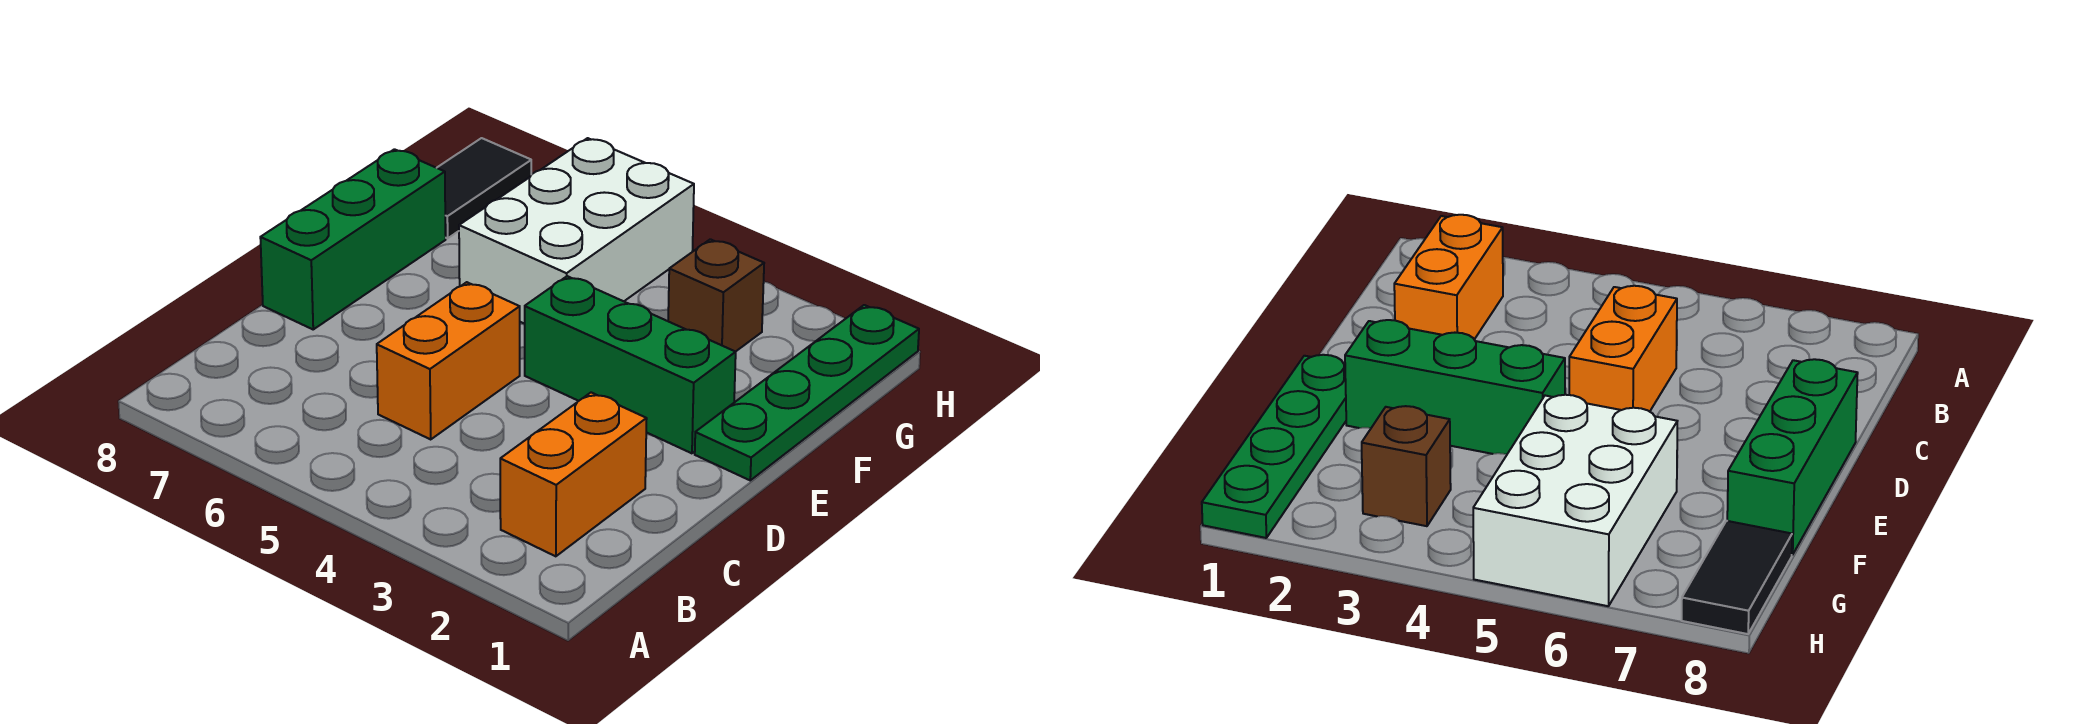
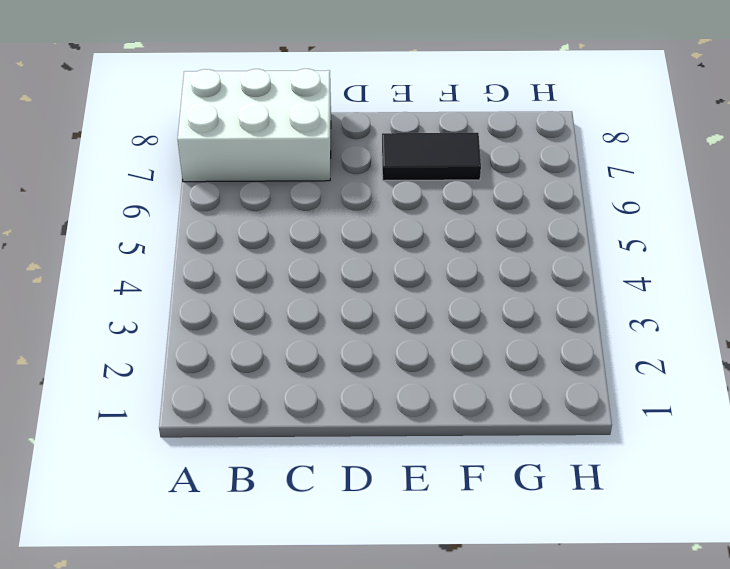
white 2x3 brick [178,69,331,182] -> white 2x3 brick moved to [459,138,694,324]
black 1x2 tile [382,133,481,181] -> black 1x2 tile moved to [437,138,531,238]
none -> orange 1x2 brick [500,393,647,556]
none -> orange 1x2 brick [377,282,520,439]

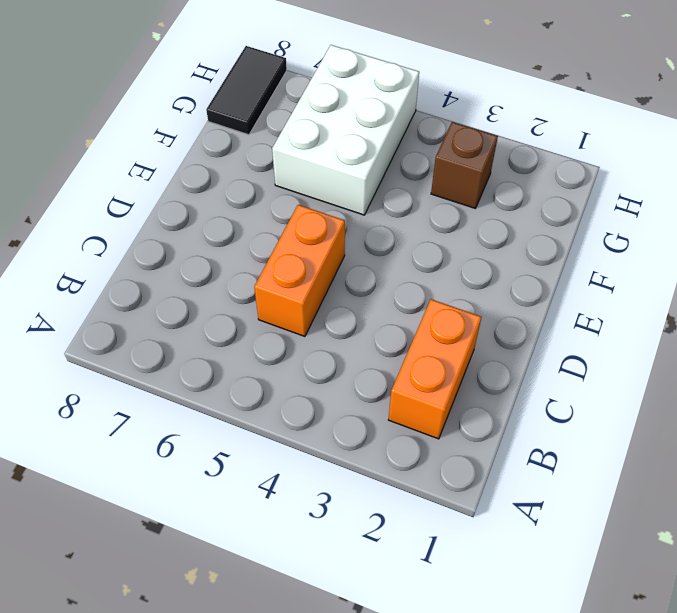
none -> green 1x3 brick [260,149,446,329]
none -> green 1x4 plate [695,305,919,480]

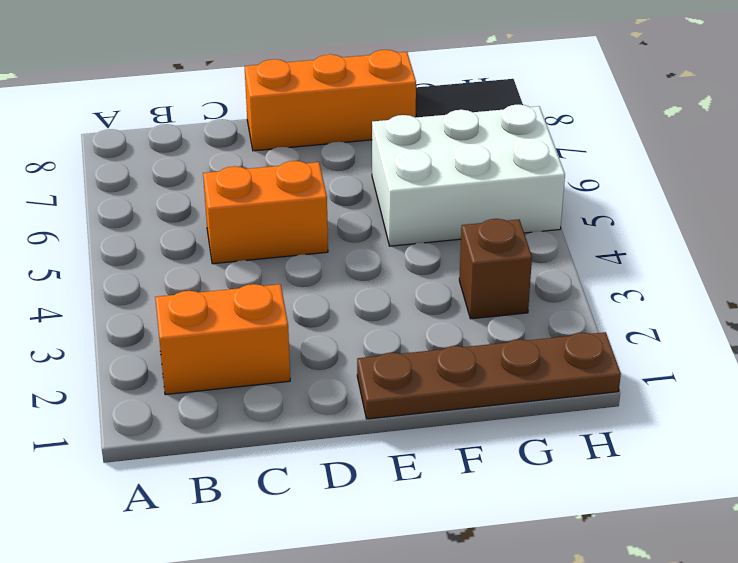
orange 1x3 brick [244,50,416,151] -> green 1x3 brick [260,149,446,329]
brown 1x4 plate [357,332,621,419] -> green 1x4 plate [695,305,919,480]
none -> green 1x3 brick [525,276,736,453]

